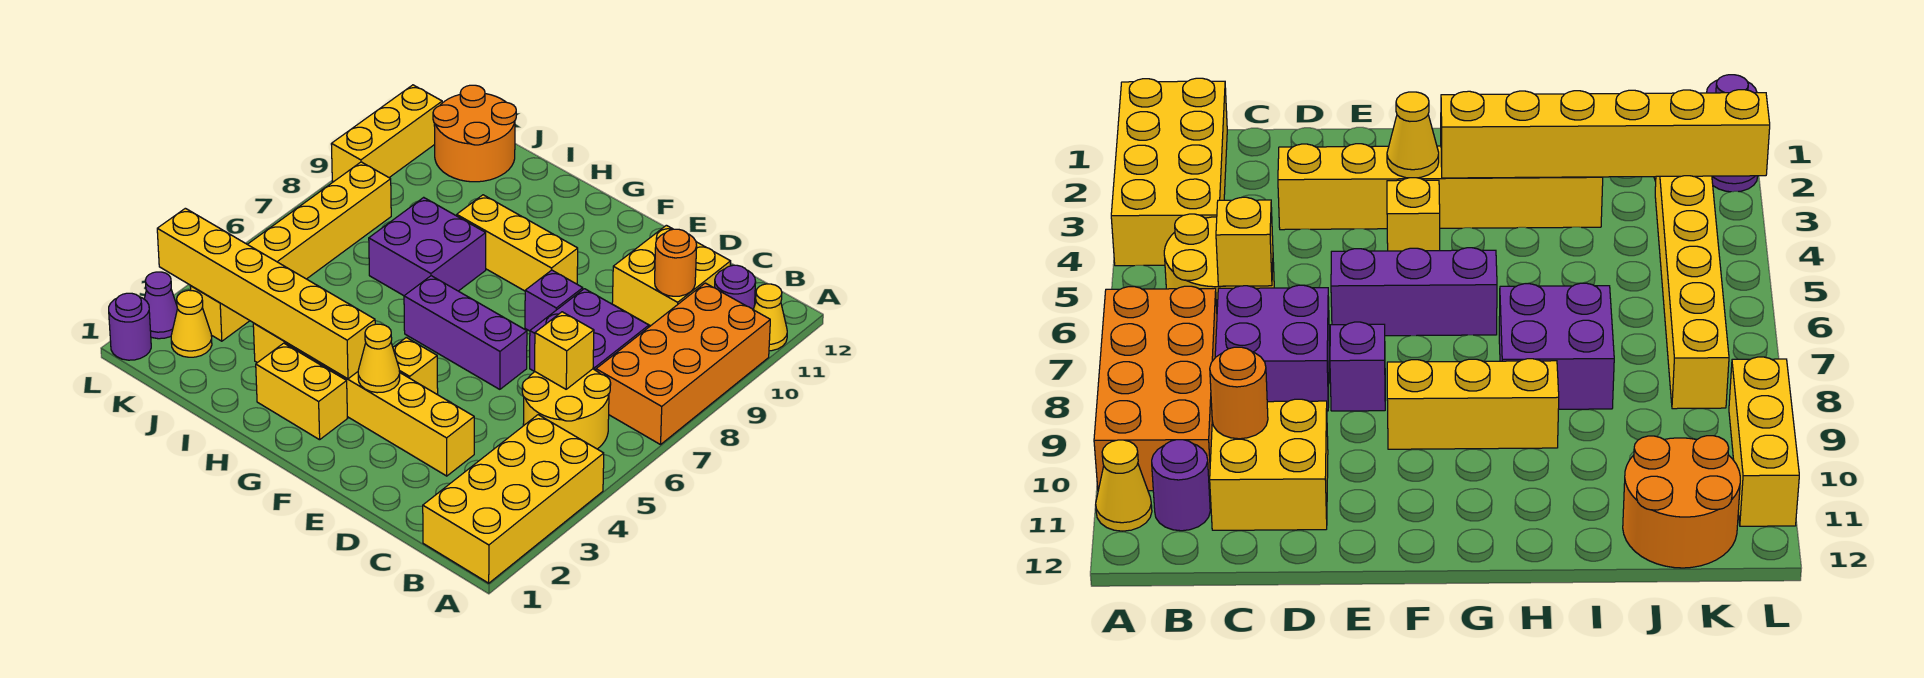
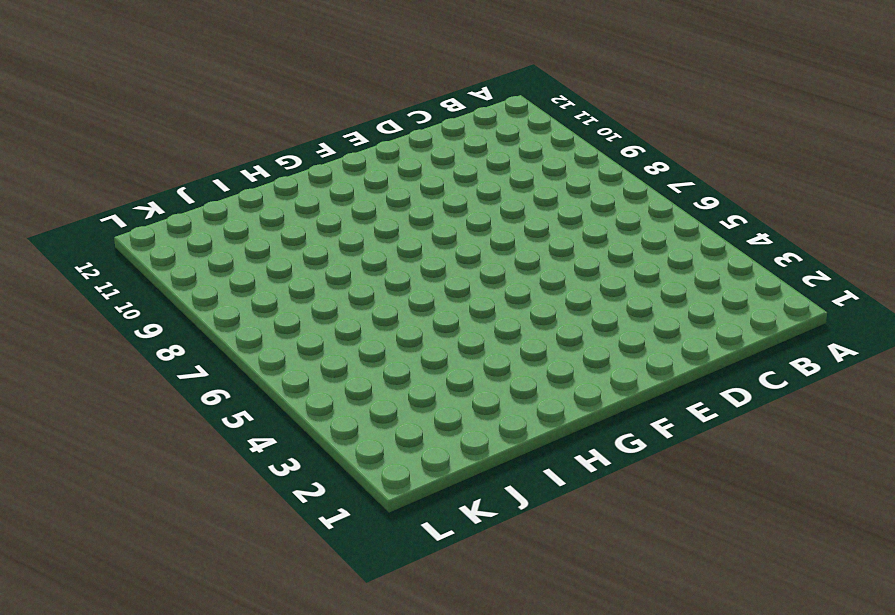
none -> yellow 2x4 brick [423,415,604,583]
none -> orange 2x4 brick [596,283,770,445]
none -> yellow 1x1 cone [753,284,787,351]

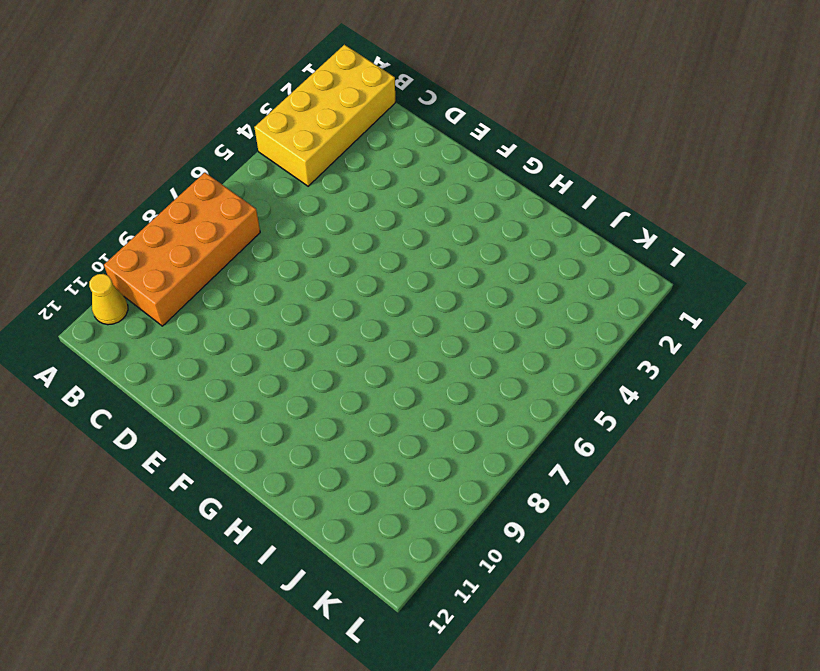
none -> yellow 2x2 round brick [522,369,611,449]
none -> purple 1x1 round brick [715,265,756,309]
none -> purple 2x2 brick [530,289,649,372]

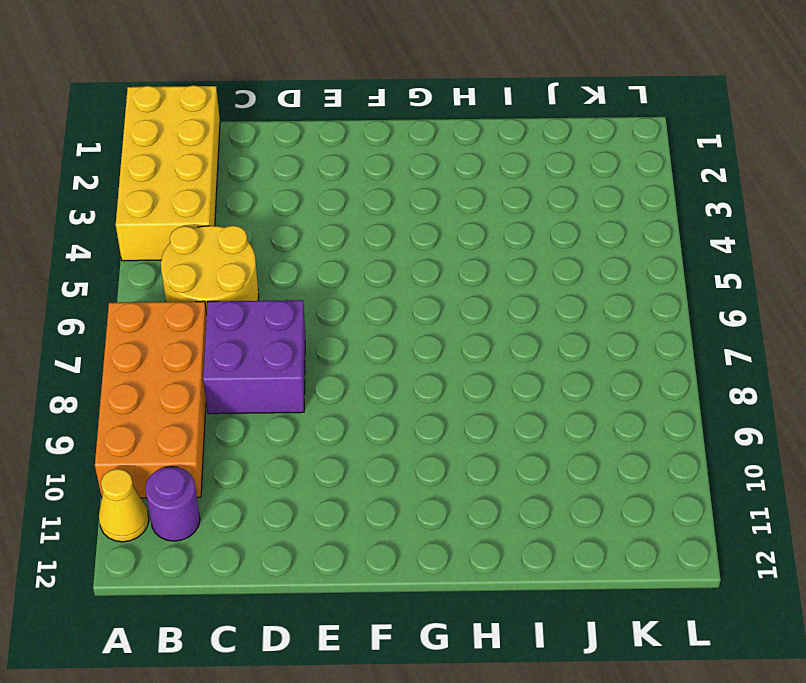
none -> yellow 2x2 brick [612,225,731,326]
none -> yellow 1x6 brick [253,323,474,476]
none -> purple 1x3 brick [404,276,527,389]

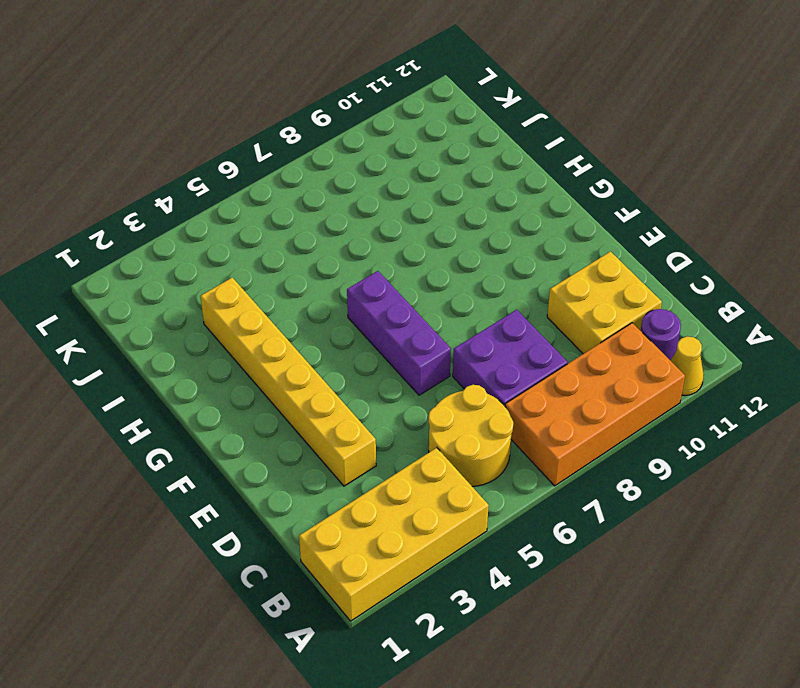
none -> purple 1x1 brick [525,270,583,331]
none -> yellow 1x1 brick [393,337,438,394]
none -> yellow 1x3 brick [457,195,578,291]

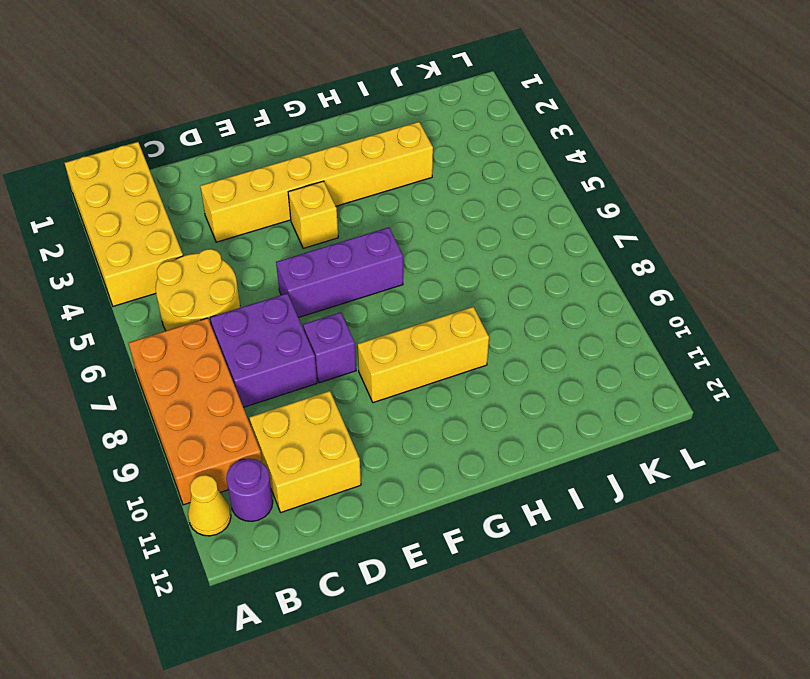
none -> yellow 1x2 brick [256,343,348,440]
none -> purple 2x2 brick [369,197,486,296]
none -> orange 2x2 round brick [433,85,516,182]

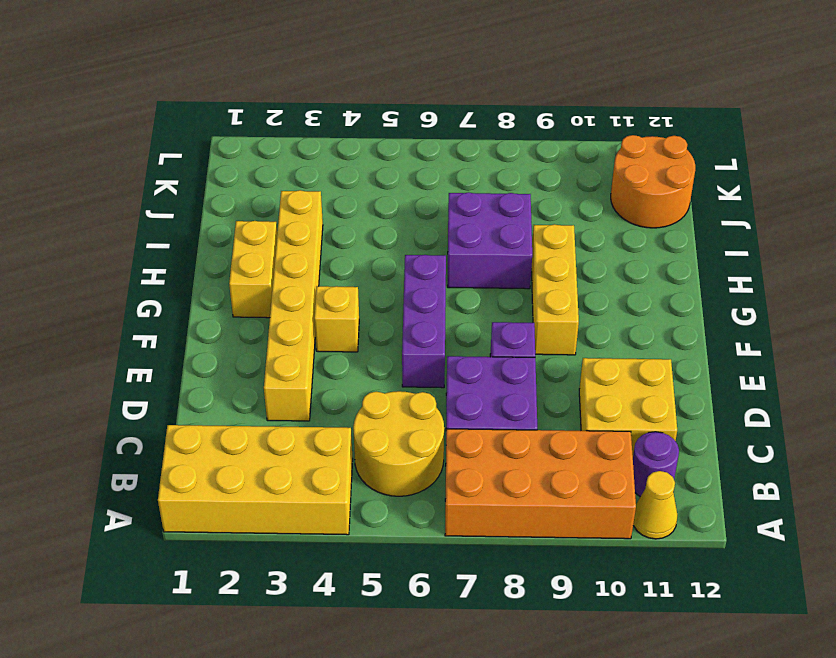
none -> yellow 1x1 cone [171,290,212,357]
none -> yellow 1x6 brick [190,162,391,341]
none -> purple 1x1 round brick [109,293,151,360]

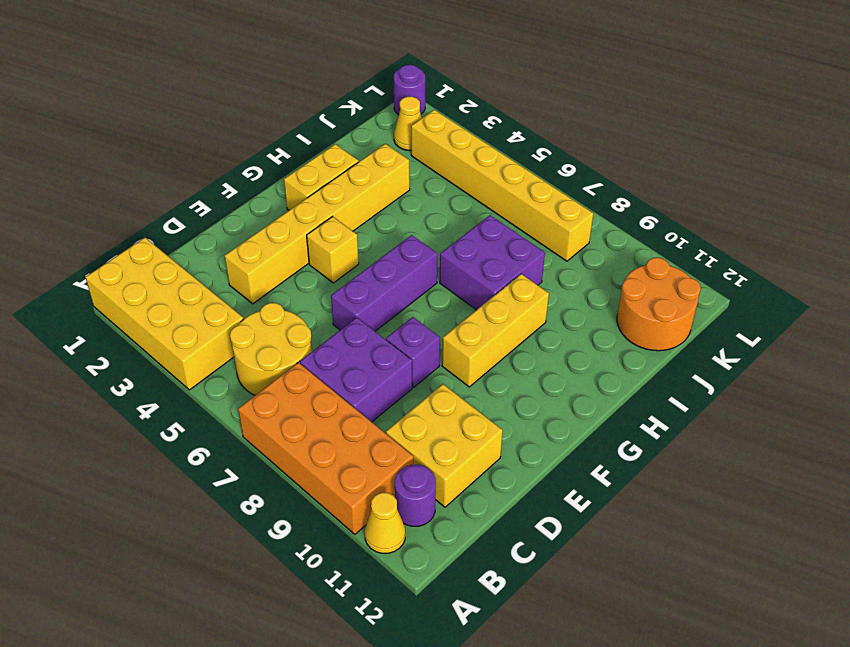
none -> purple 1x1 cone [144,272,177,339]
none -> yellow 1x3 brick [331,85,442,182]
none -> yellow 1x1 brick [535,312,594,389]

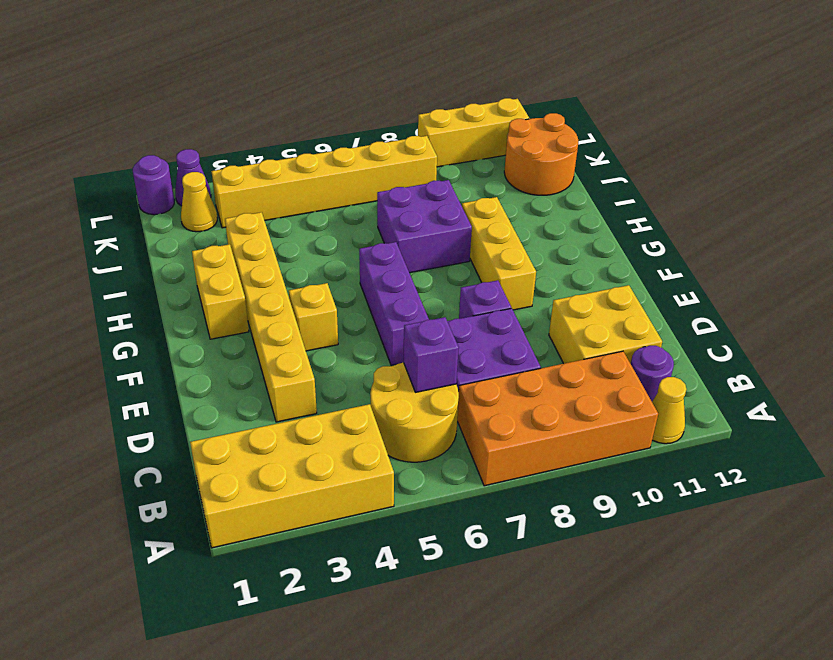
purple 1x1 brick [404,317,459,392] -> yellow 1x1 brick [535,312,594,389]
none -> orange 1x1 round brick [655,229,697,296]
none -> yellow 1x1 cone [358,324,400,393]
none -> yellow 1x6 brick [157,208,375,379]

